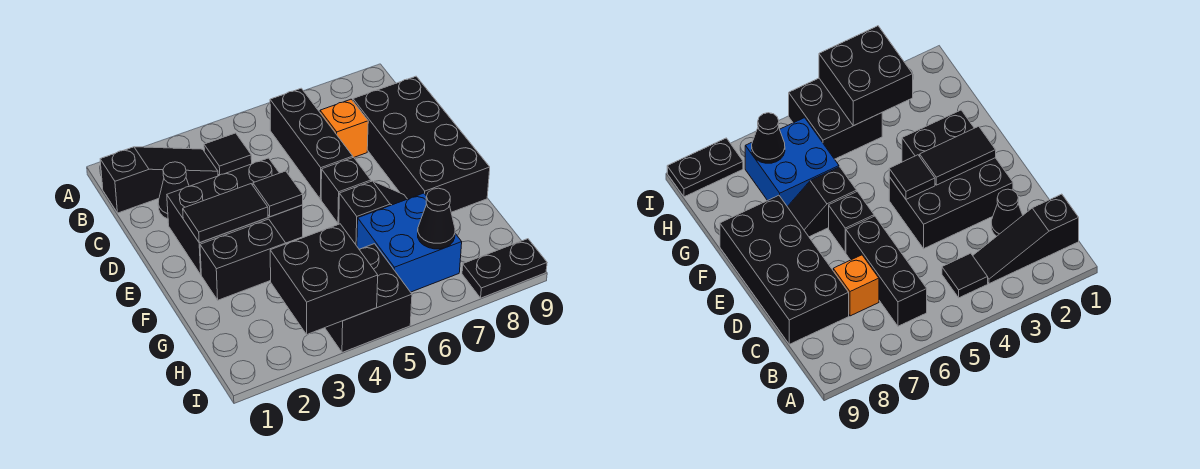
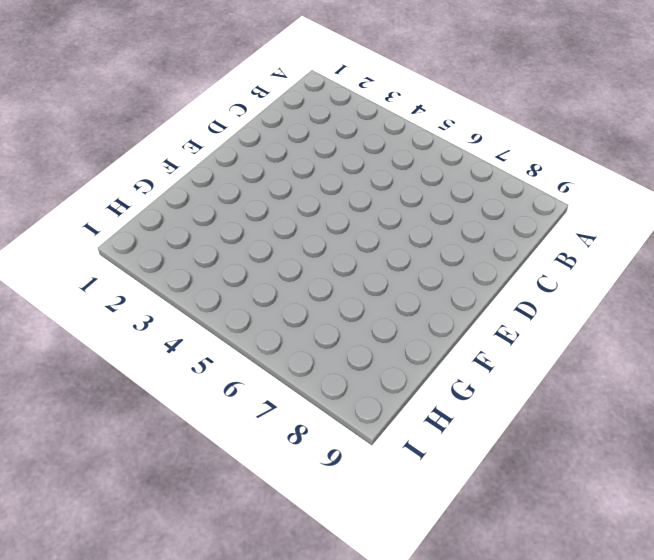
none -> black 1x3 slope [100,147,218,213]
none -> black 1x1 tile [204,133,252,175]
none -> black 1x3 brick [270,88,353,199]

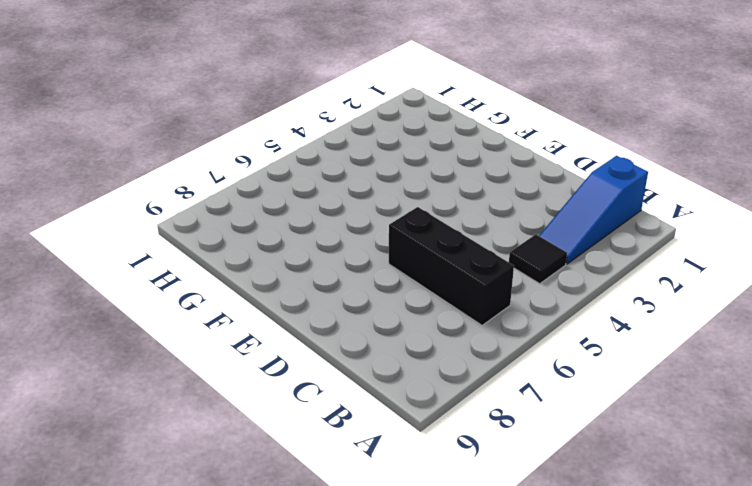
blue 1x3 slope [539,156,648,264] -> black 1x3 slope [100,147,218,213]
none -> black 1x1 cone [158,162,189,219]
none -> orange 1x1 brick [320,99,368,157]
none -> black 2x4 brick [353,76,490,212]

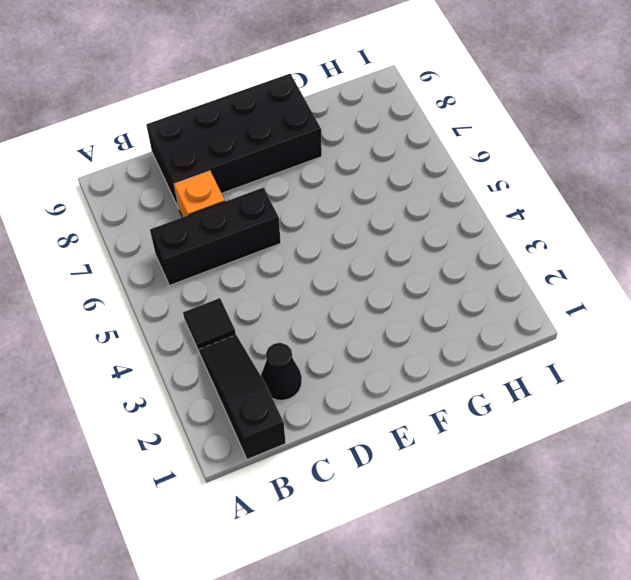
none -> black 2x3 brick [167,158,303,274]
none -> black 1x1 brick [321,157,371,224]
none -> black 1x2 brick [200,219,286,300]

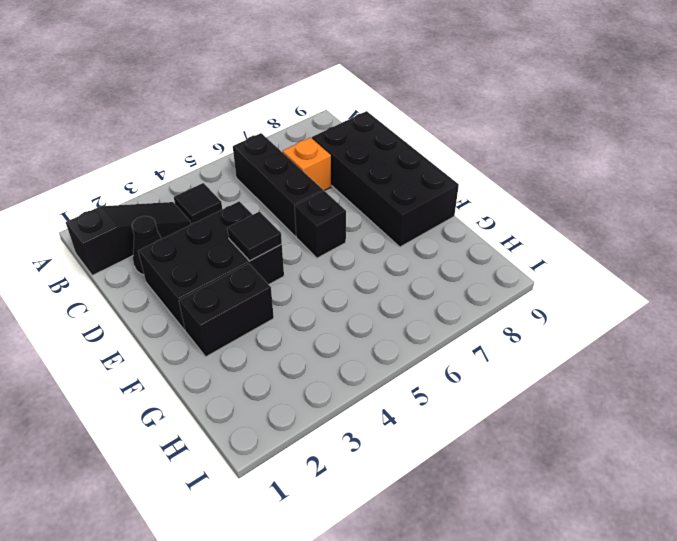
none -> black 1x2 slope [339,181,407,246]
none -> blue 2x2 brick [357,193,462,292]
none -> black 2x2 brick [325,244,412,352]

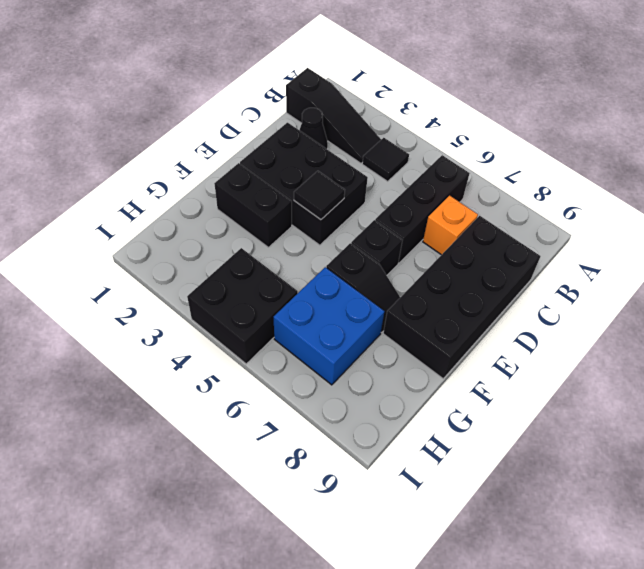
none -> black 1x2 plate [462,239,547,298]
none -> black 1x2 tile [183,184,268,243]
none -> black 2x2 brick [270,224,378,334]

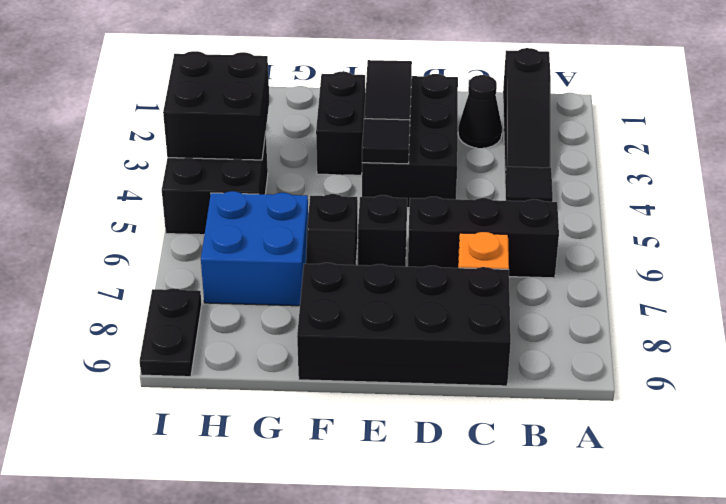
none -> black 1x1 cone [418,188,455,249]

